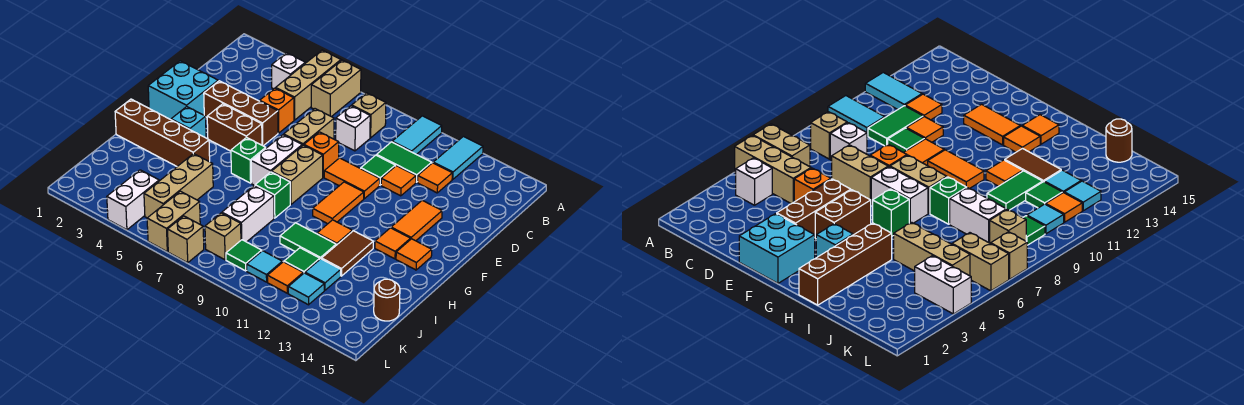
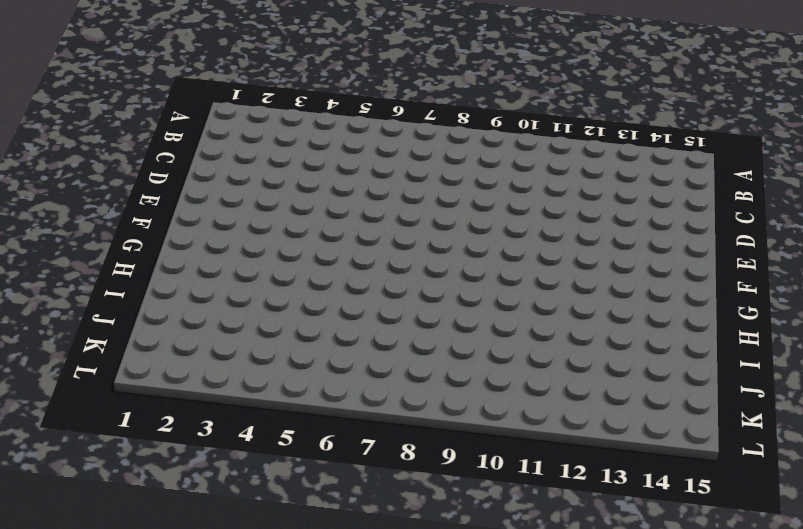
none -> tan 1x3 brick [276,50,341,120]
none -> tan 1x2 brick [311,60,361,117]
none -> cyan 1x2 tile [392,116,442,154]
none -> cyan 1x2 tile [433,136,483,179]

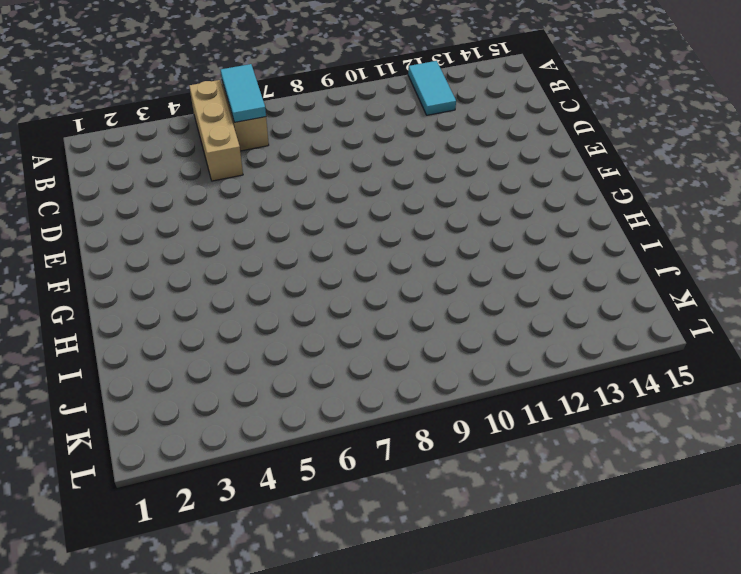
cyan 1x2 tile [221,64,266,122] -> cyan 1x2 tile moved to [392,116,442,154]
none -> white 1x1 brick [272,53,305,89]
none -> tan 1x1 brick [352,93,386,138]
none -> white 1x1 brick [336,106,370,151]
none -> green 1x2 tile [377,142,432,182]

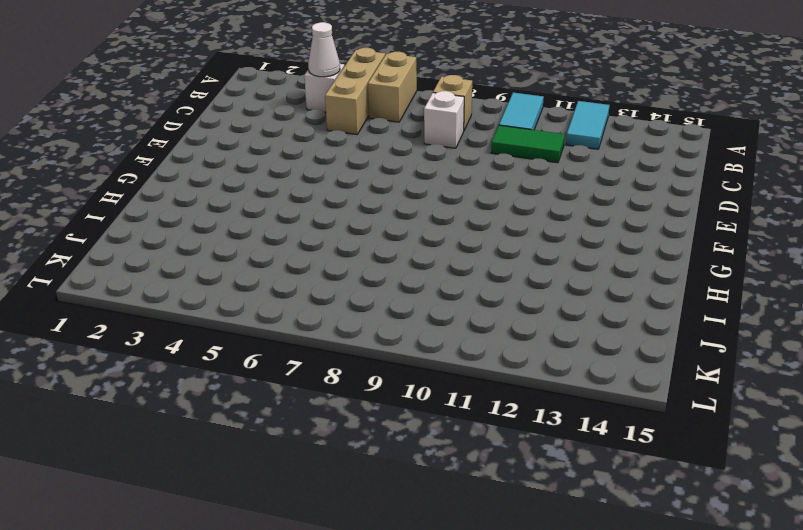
white 1x1 cone [308,22,340,77] -> none
none -> orange 1x1 tile [418,163,452,193]
none -> orange 1x1 brick [260,88,294,133]
none -> tan 1x2 brick [284,109,334,146]
none -> green 1x1 tile [361,155,395,185]

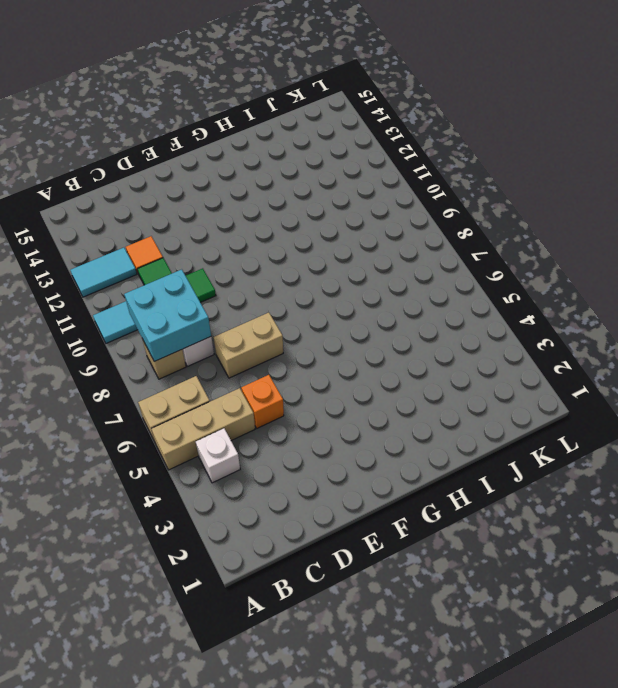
cyan 2x2 brick [124,269,211,361] -> cyan 2x2 brick moved to [148,61,218,120]
none -> orange 1x1 tile [381,166,416,196]
none -> brown 1x3 brick [204,81,278,146]
none -> orange 1x1 brick [304,132,339,177]
none -> orange 1x2 tile [324,158,380,199]

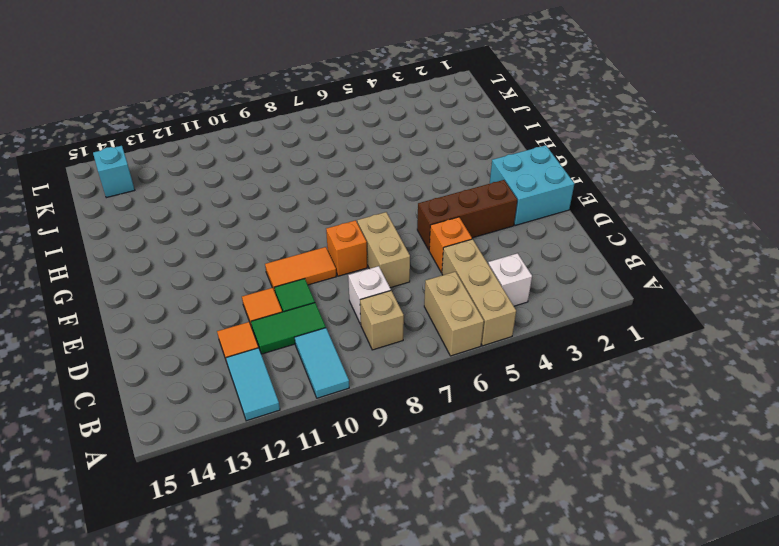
cyan 1x1 brick [93,146,135,198] -> cyan 1x1 brick moved to [171,107,206,138]
none -> orange 1x2 tile [391,200,442,241]
none -> brown 1x2 brick [207,104,262,151]
none -> white 1x2 brick [251,135,302,185]
none -> tan 1x2 brick [272,145,323,204]

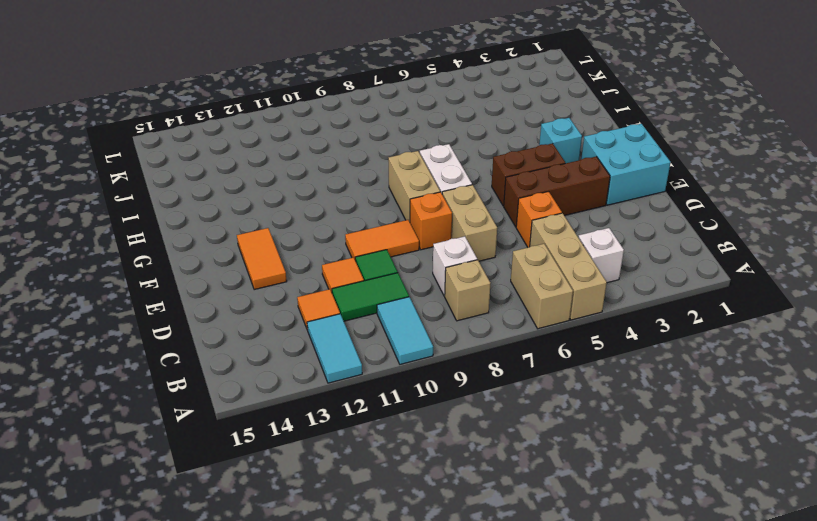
none -> orange 1x2 tile [313,182,364,224]
none -> green 1x1 brick [231,137,266,183]
none -> orange 1x1 tile [375,228,410,259]
none -> orange 1x1 tile [396,239,432,270]

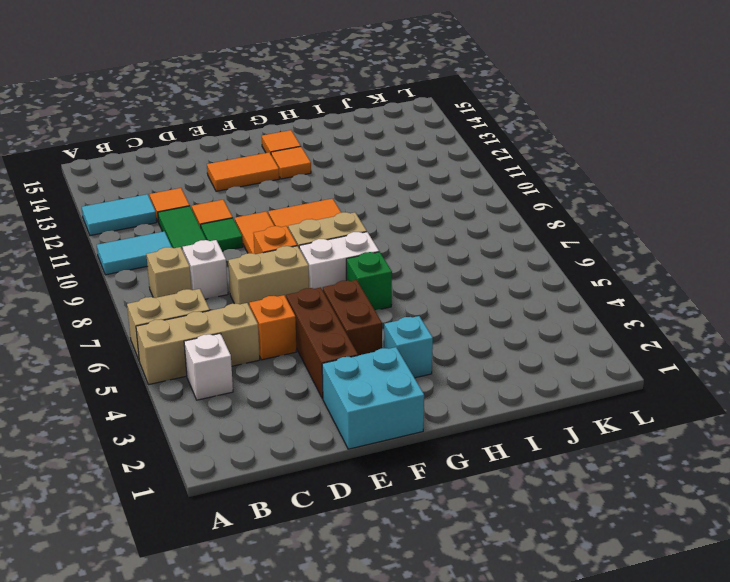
none -> brown 1x4 brick [115,99,210,166]
none -> green 1x1 brick [255,172,290,218]
none -> orange 1x1 tile [317,220,352,245]
none -> brown 1x2 tile [322,231,373,276]

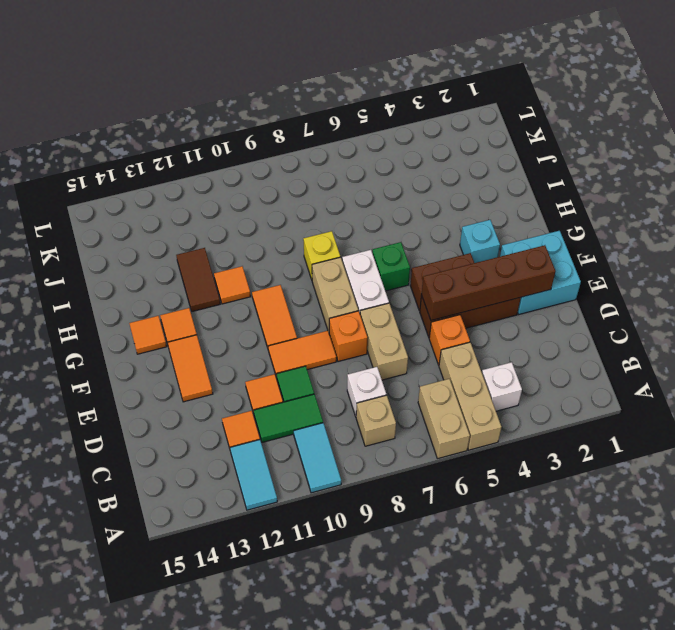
brown 1x4 brick [422,245,556,320] -> brown 1x4 brick moved to [115,99,210,166]
yellow 1x1 brick [303,231,340,280] -> green 1x1 brick [255,172,290,218]
none -> tan 1x3 brick [144,154,213,218]
none -> white 1x2 brick [222,185,274,242]
none -> green 1x2 tile [280,223,336,259]
none -> green 1x1 tile [284,248,320,274]

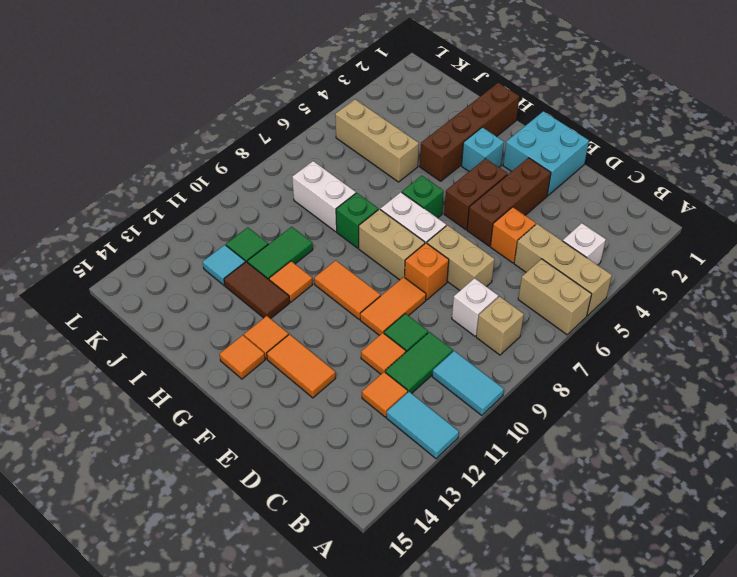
none -> brown 1x1 round brick [374,279,400,321]
none -> white 1x2 brick [107,170,159,230]
none -> tan 1x2 brick [147,191,200,252]
none -> tan 1x1 brick [205,213,241,260]

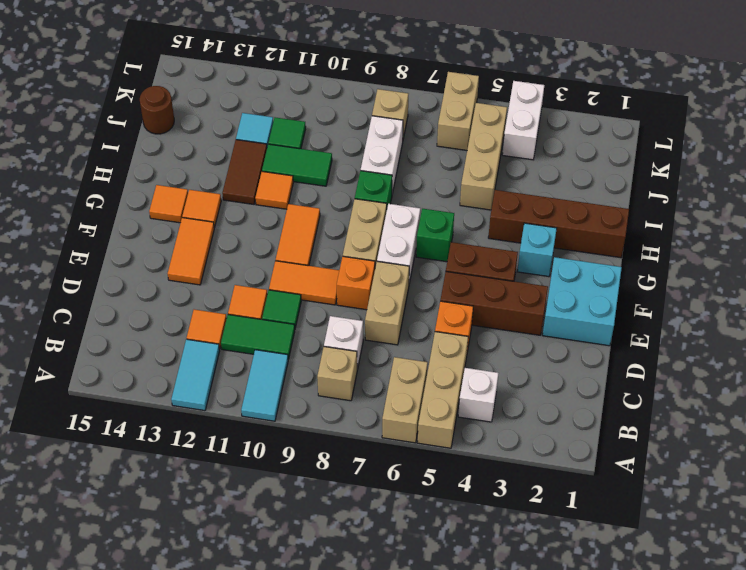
none -> green 1x1 tile [226,240,262,271]
none -> cyan 1x1 tile [247,251,282,282]
none -> orange 1x1 tile [267,262,303,293]
none -> cyan 1x1 tile [288,273,324,305]

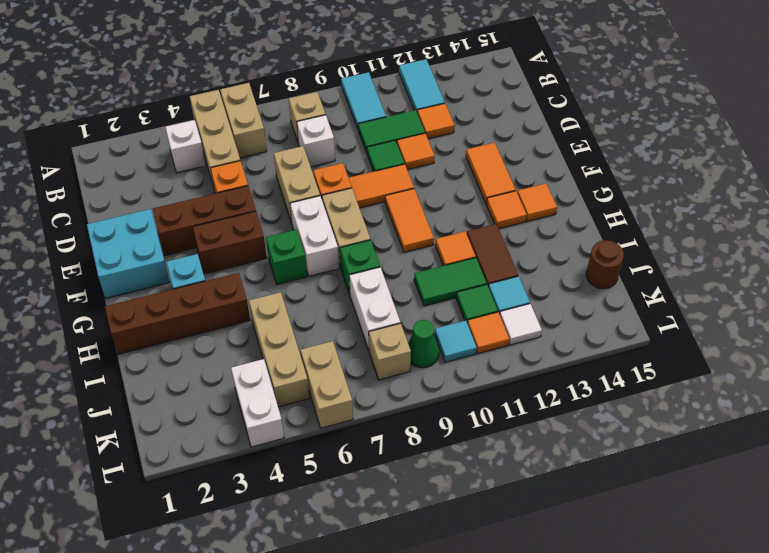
green 1x1 cone [408,320,439,368] -> green 1x1 tile [226,240,262,271]
white 1x1 tile [500,304,542,345] -> cyan 1x1 tile [288,273,324,305]
none -> tan 1x1 brick [168,216,204,263]

